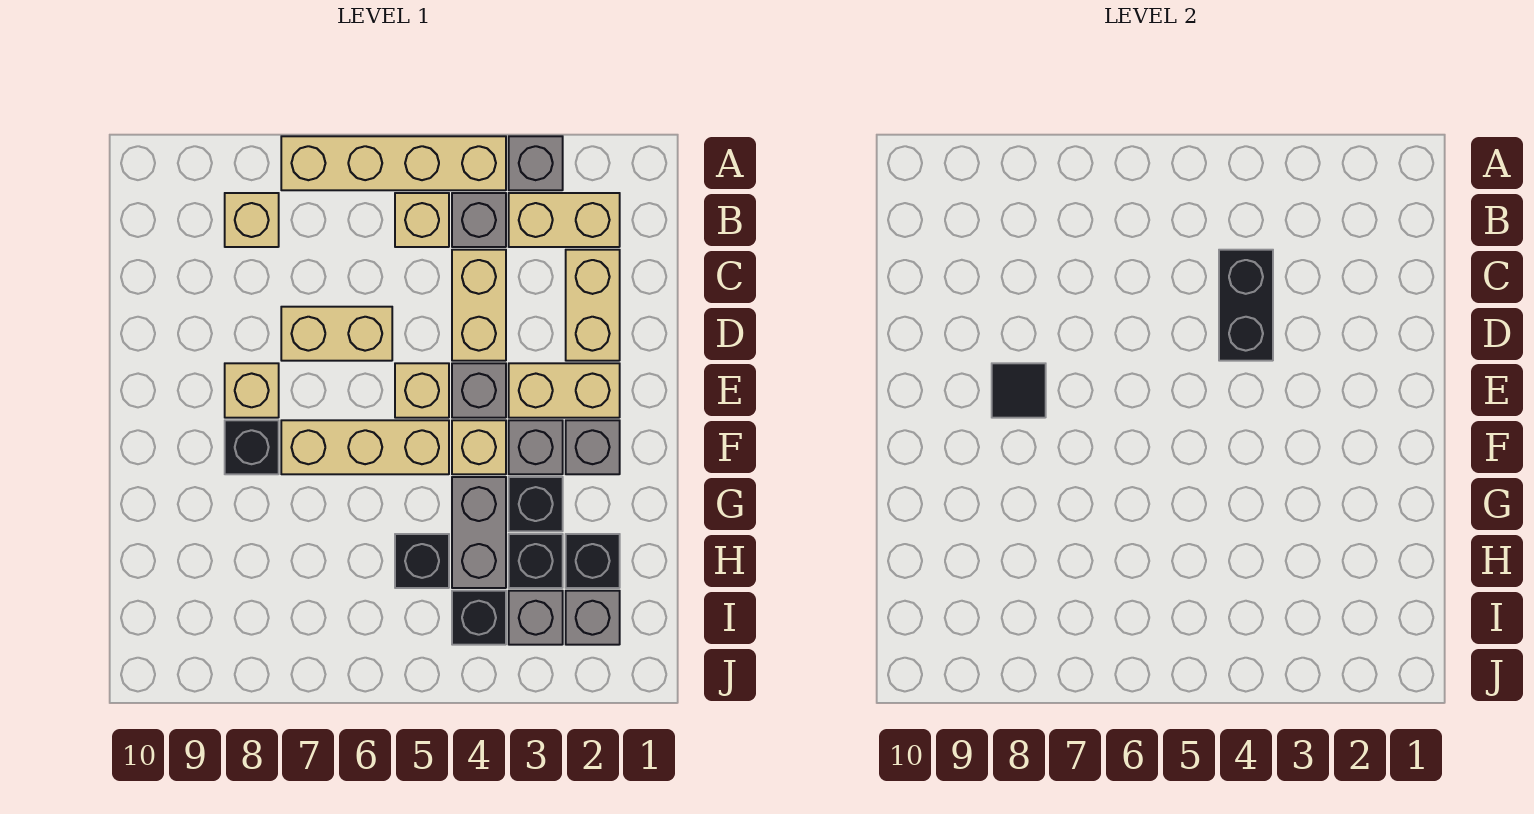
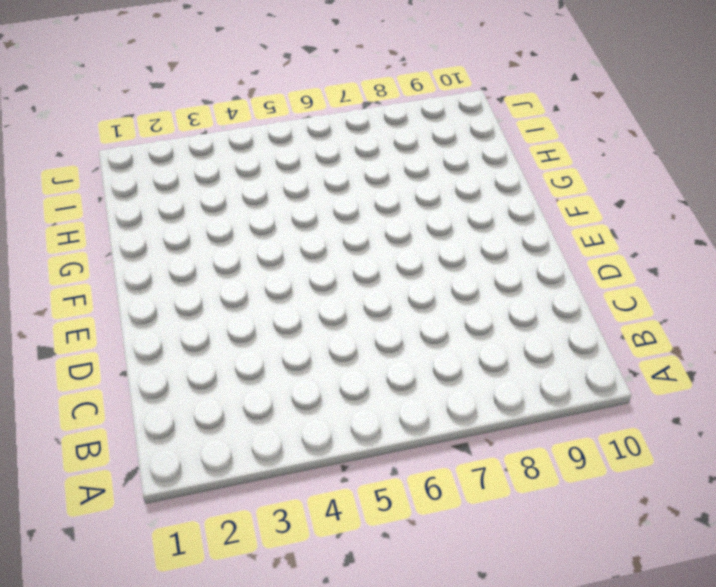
none -> grey 1x1 brick [509,136,563,190]
none -> tan 1x4 brick [281,136,506,190]
none -> tan 1x2 brick [509,193,620,247]

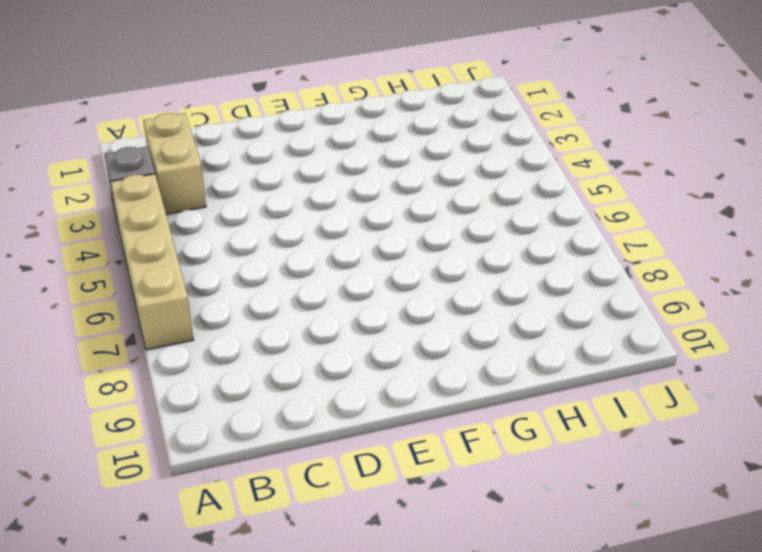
none -> grey 1x1 brick [452,193,506,247]
none -> tan 1x1 brick [395,193,449,247]
none -> tan 1x1 brick [225,193,279,247]

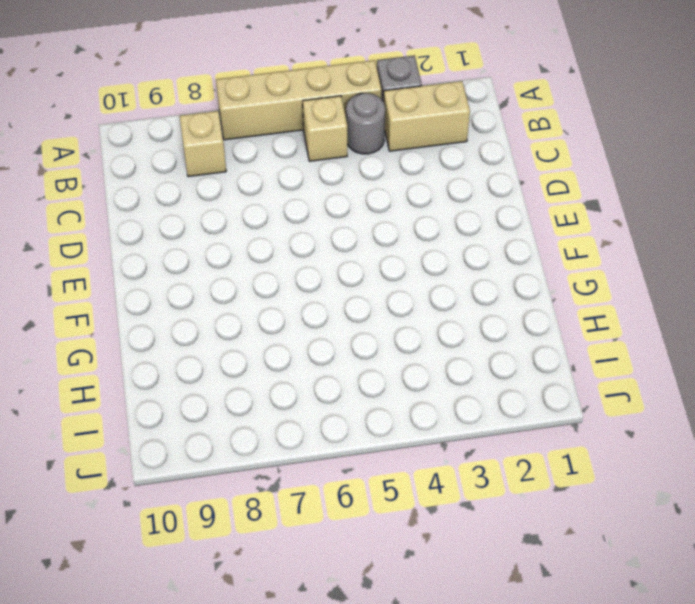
grey 1x1 round brick [346,93,385,154] -> grey 1x1 brick [452,193,506,247]
none -> tan 1x2 brick [566,250,620,361]
none -> tan 1x2 brick [452,250,506,361]
none -> tan 1x2 brick [281,307,392,361]

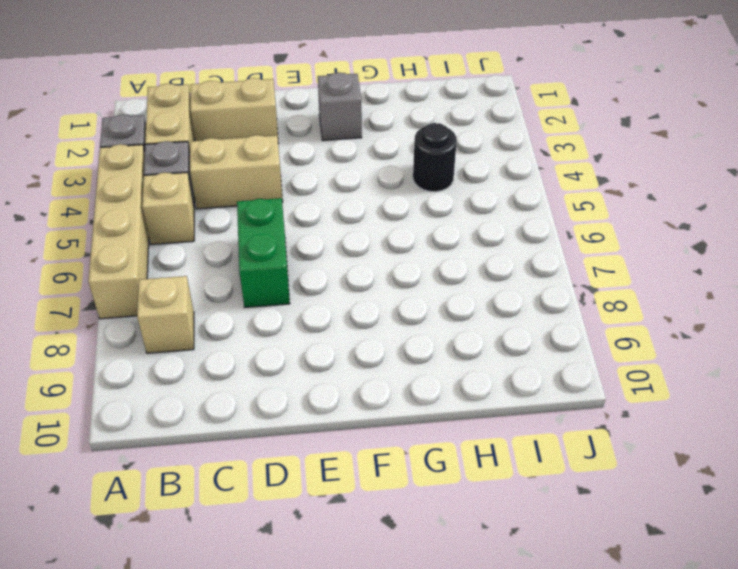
green 1x2 brick [237,198,290,307] -> tan 1x2 brick [281,307,392,361]
black 1x1 round brick [413,123,457,192] -> grey 1x2 brick [452,477,506,588]
none -> tan 1x2 brick [509,363,620,418]
none -> grey 1x1 brick [452,363,506,418]
none -> tan 1x1 brick [395,363,449,418]

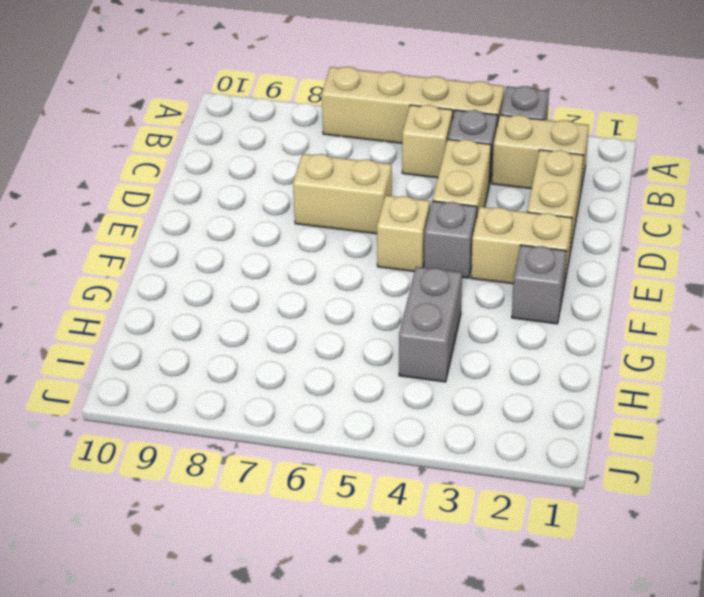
none -> tan 1x1 brick [225,193,279,247]
none -> tan 1x1 brick [225,363,279,418]
none -> grey 1x1 brick [509,420,563,474]

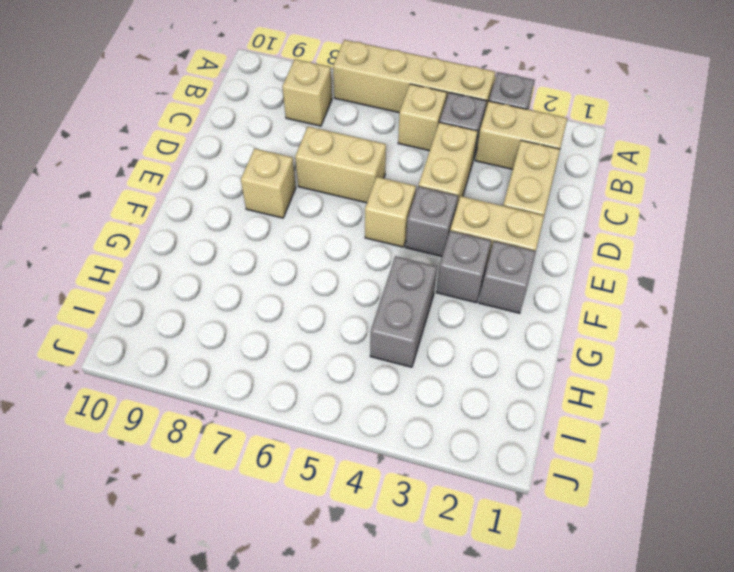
none -> tan 1x1 brick [452,420,506,474]
none -> tan 1x3 brick [281,420,449,474]
none -> black 1x1 brick [225,420,279,474]

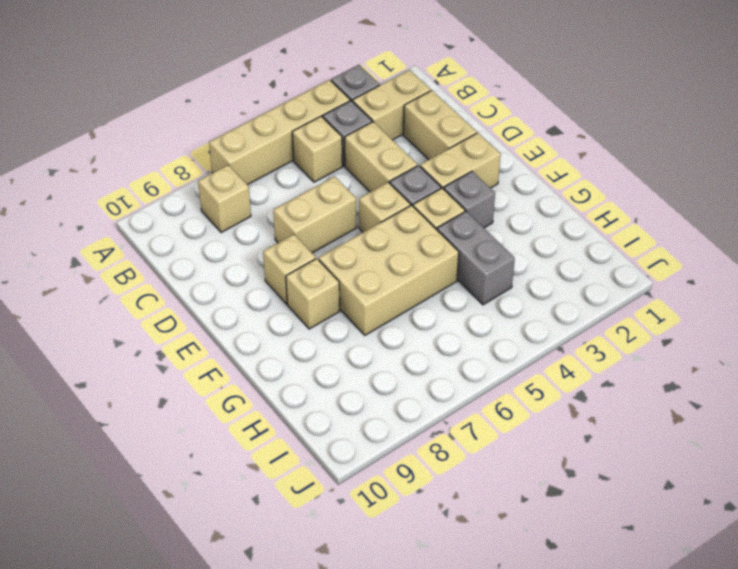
tan 2x3 brick [318,205,459,335] -> tan 1x3 brick [281,420,449,474]
tan 1x1 brick [286,259,340,329] -> black 1x1 brick [225,420,279,474]
none -> grey 1x1 brick [566,420,620,474]
none -> black 1x1 brick [509,477,563,531]
none -> black 1x1 brick [566,534,620,588]

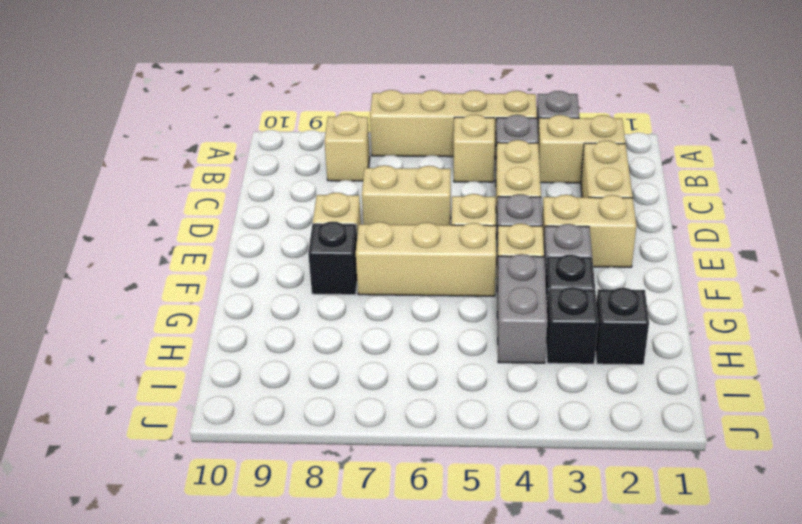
none -> grey 1x1 brick [566,420,620,474]
none -> black 1x1 brick [395,534,449,588]
none -> grey 1x1 brick [566,591,620,645]

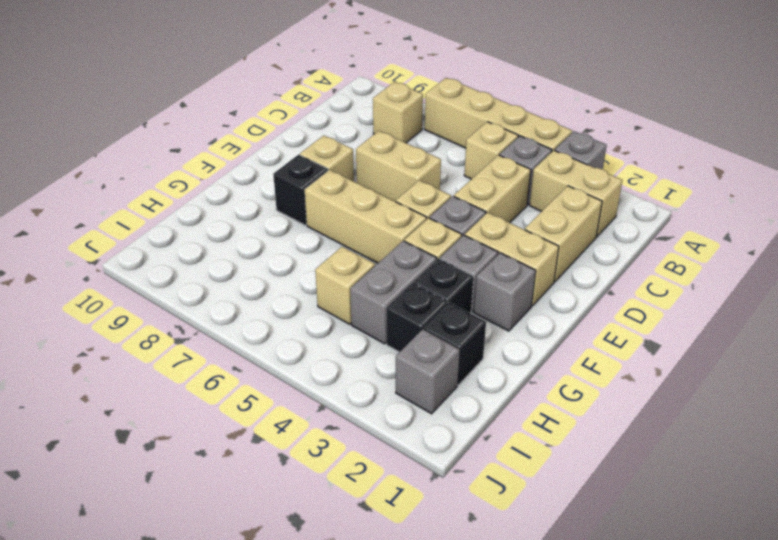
tan 1x1 brick [315,247,375,324] -> black 1x1 brick [395,534,449,588]
none -> grey 1x1 brick [509,591,563,645]
none -> black 1x1 brick [452,591,506,645]
none -> black 1x2 brick [1219,250,1273,361]

